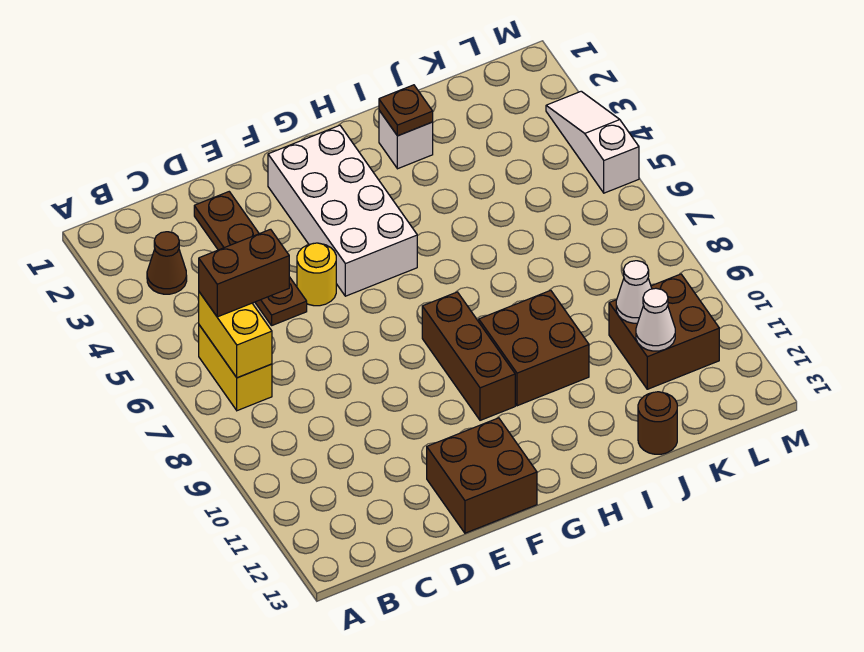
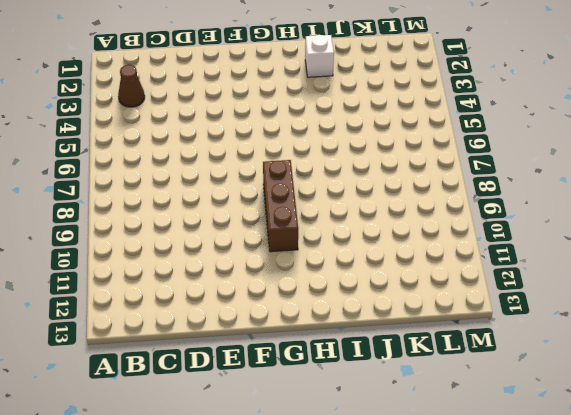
none -> yellow 1x2 brick [199,325,272,411]
none -> brown 1x4 plate [194,192,307,325]
none -> yellow 1x1 round brick [297,243,336,306]

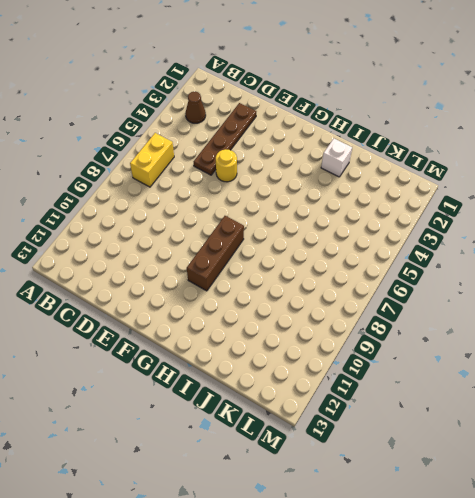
none -> brown 2x2 brick [427,418,537,533]
none -> white 2x4 brick [268,125,417,296]
none -> brown 2x2 brick [479,290,589,406]

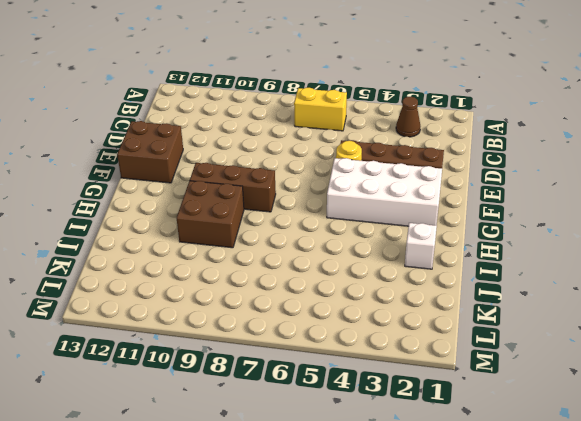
none -> brown 1x1 round brick [638,392,677,454]
none -> brown 2x2 brick [609,274,719,389]
none -> white 1x3 slope [546,91,639,193]

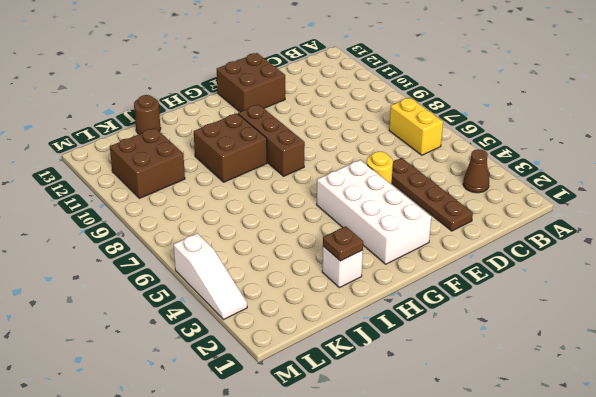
none -> yellow 1x2 brick [199,292,272,378]
none -> white 1x1 cone [616,261,652,323]
none -> white 1x1 cone [636,288,675,351]

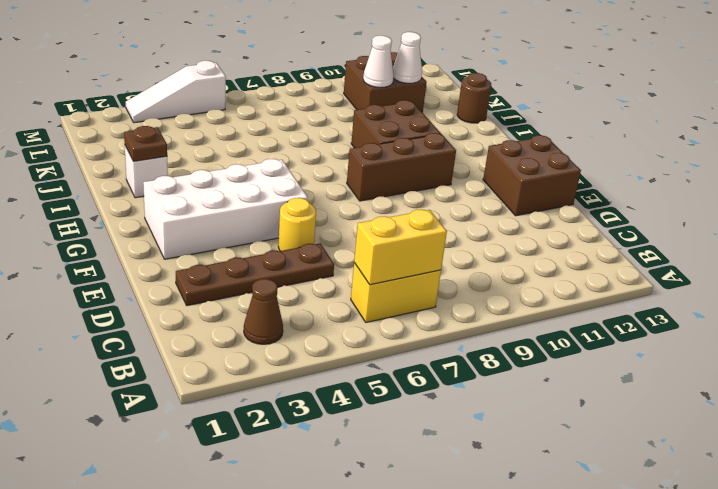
none -> brown 1x2 brick [199,229,289,317]

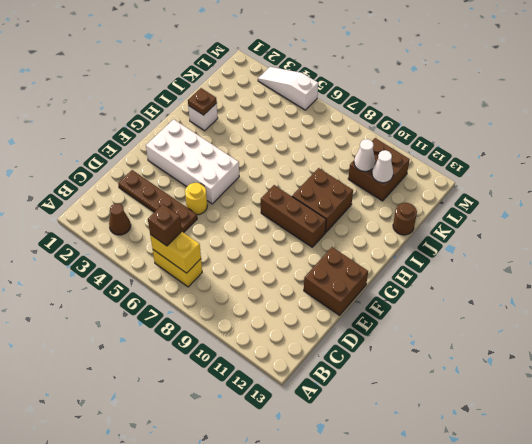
brown 1x1 brick [148,204,182,246] -> brown 1x2 brick [199,229,289,317]

